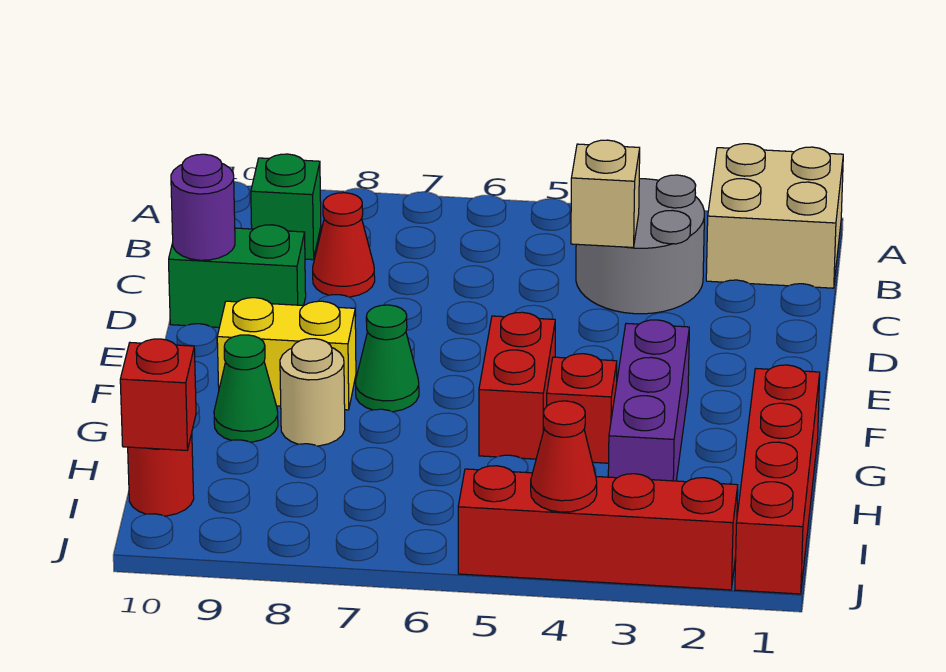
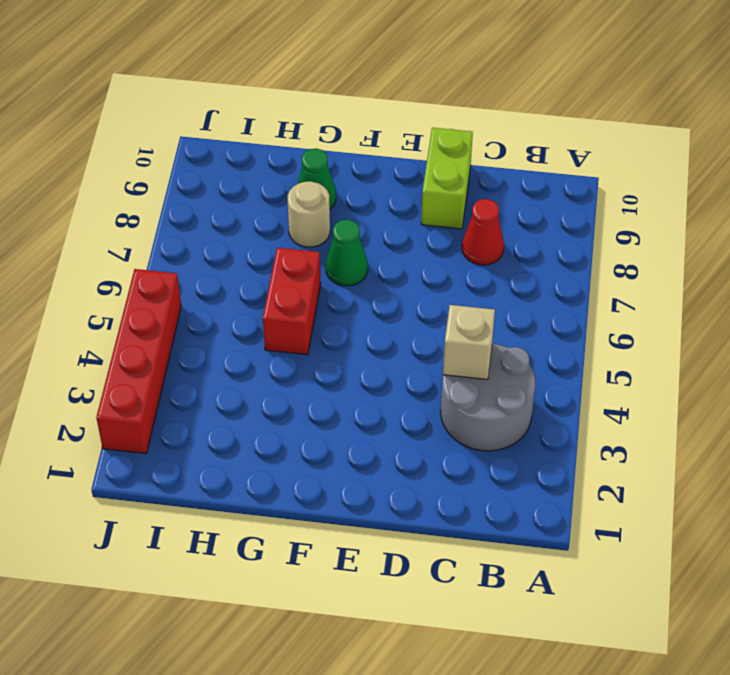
lime 1x2 brick [421,128,473,229] -> green 1x2 brick [169,225,306,327]
red 1x2 brick [263,248,321,355] -> red 1x2 brick turned to [479,312,555,459]
none -> tan 2x2 brick [706,144,843,288]
none -> green 1x1 brick [251,154,321,260]
none -> purple 1x3 brick [608,320,689,481]

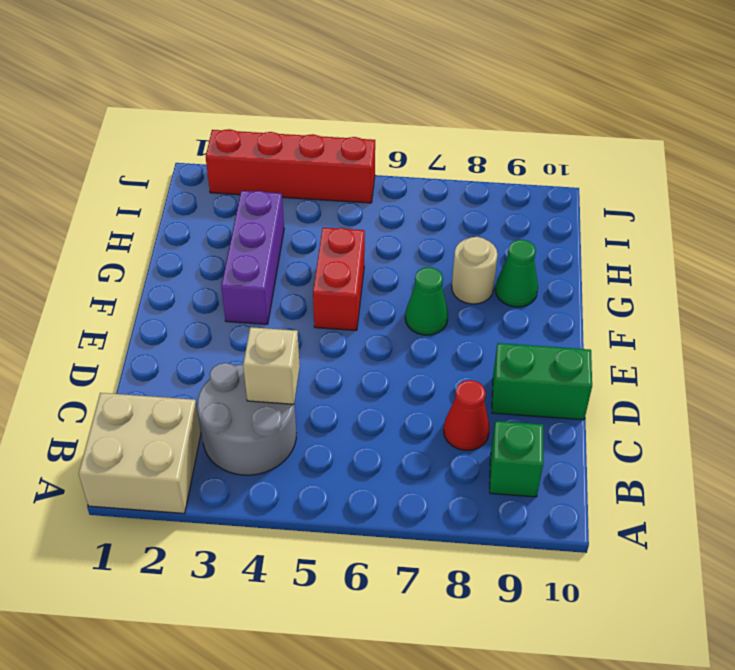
none -> yellow 1x2 brick [217,298,356,410]
none -> red 1x4 brick [735,365,820,594]
none -> red 1x1 brick [547,354,617,463]

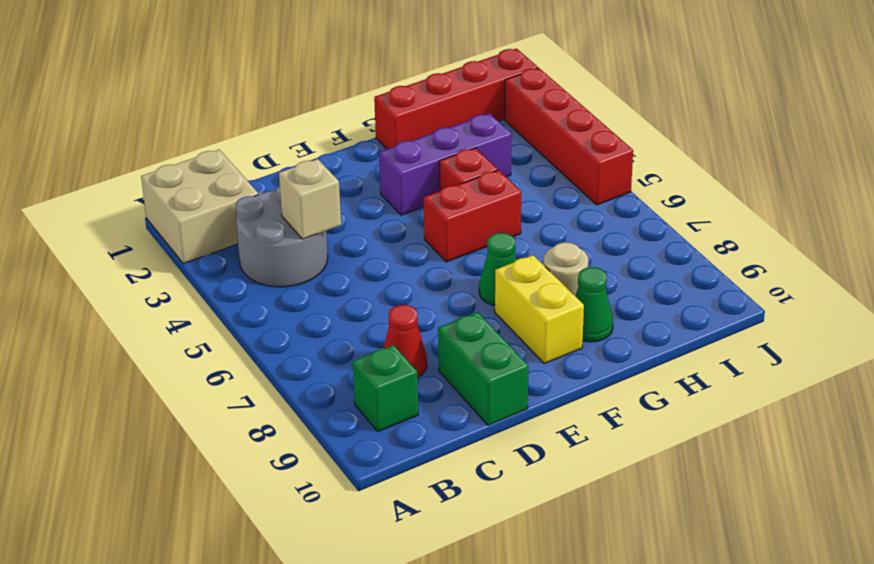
none -> red 1x1 round brick [128,434,194,516]
none -> purple 1x1 round brick [171,154,235,260]
none -> red 1x1 brick [120,339,196,450]

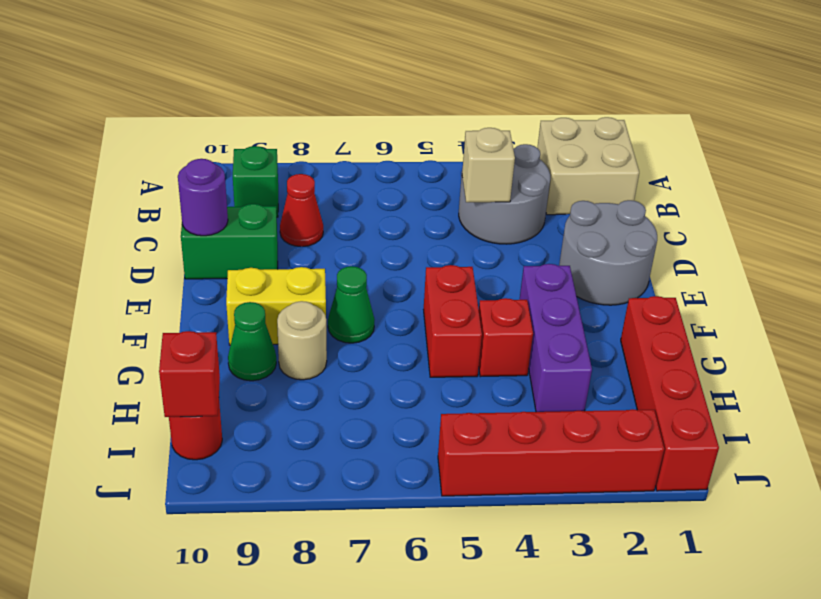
grey 2x2 round brick [559,200,657,305] -> none
none -> red 1x1 cone [531,401,597,512]

